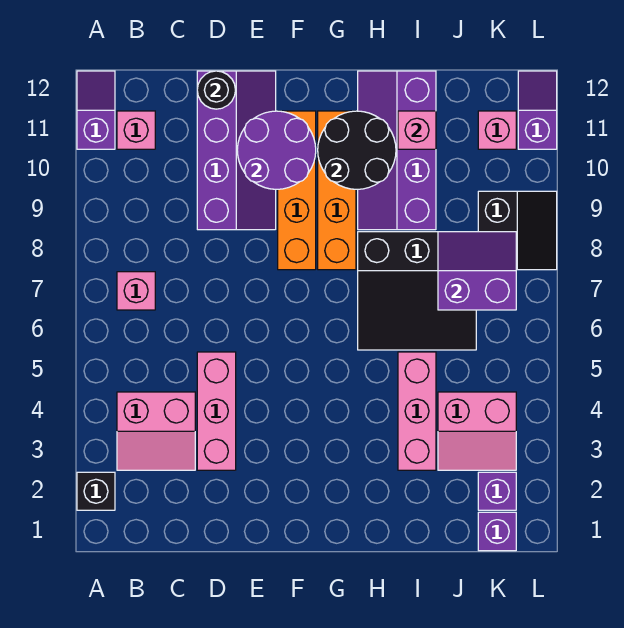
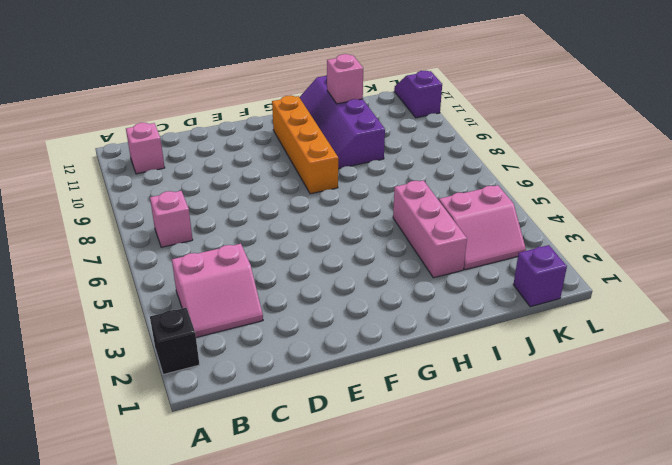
none -> purple 1x2 slope [77,71,115,149]
none -> pink 1x3 brick [197,352,236,470]
none -> purple 2x4 slope [197,71,276,230]

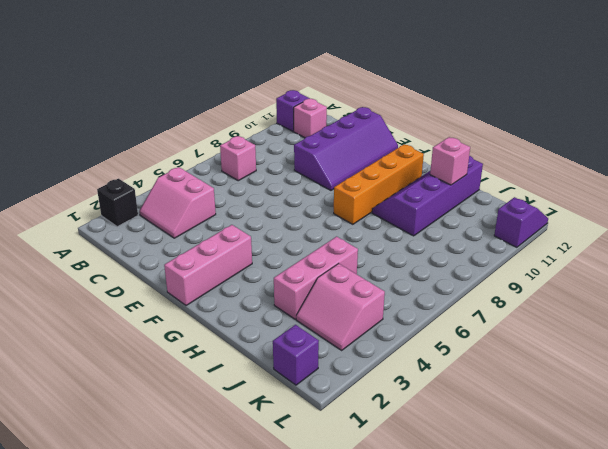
pink 1x3 brick [164,225,252,306] -> pink 1x3 brick moved to [197,352,236,470]
none -> orange 1x4 brick [278,111,316,270]
none -> black 3x3 slope [358,232,476,350]
none -> purple 1x1 brick [478,472,516,510]

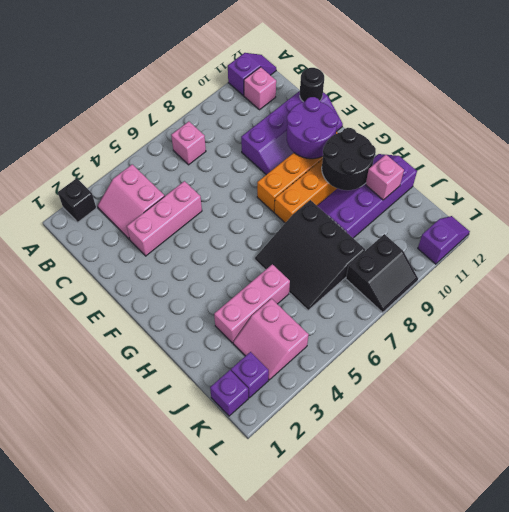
none -> pink 1x1 brick [478,111,516,149]
none -> purple 2x2 slope [438,232,516,310]

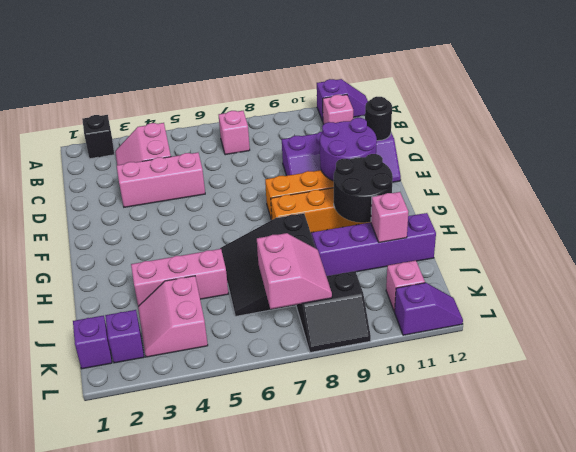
pink 2x2 slope [257,233,332,309] -> purple 2x2 slope [438,232,516,310]

